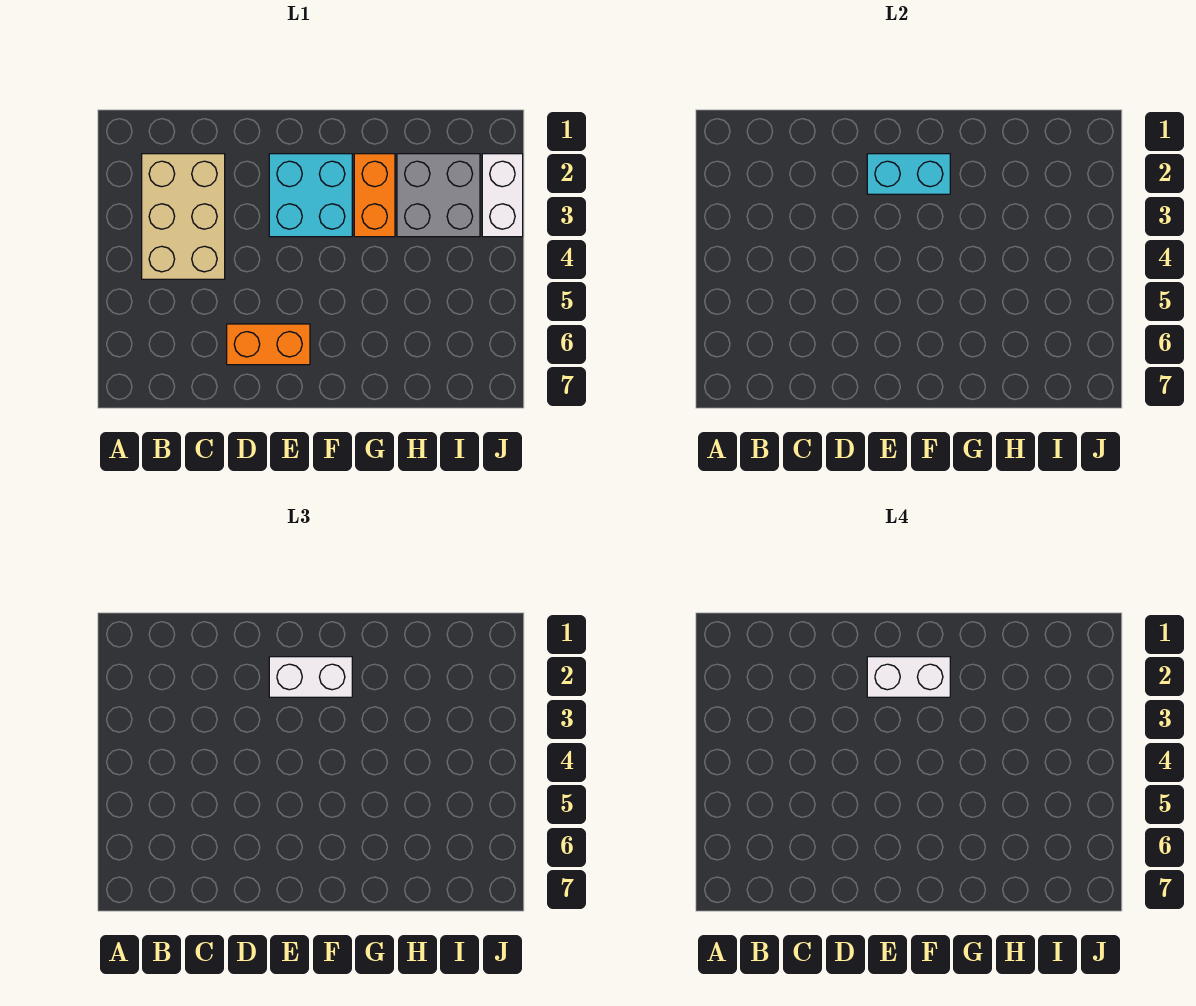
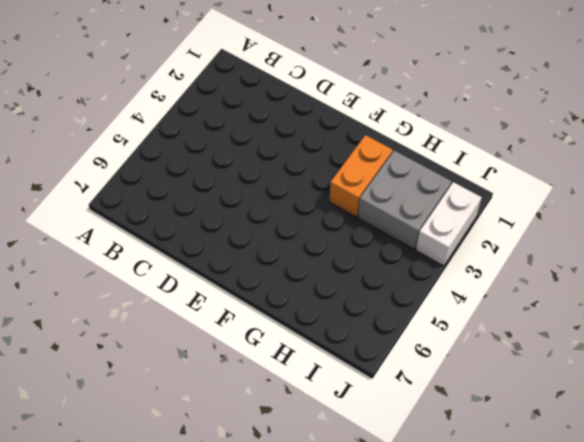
none -> tan 2x3 brick [142,154,225,279]
none -> orange 1x2 brick [227,324,310,365]

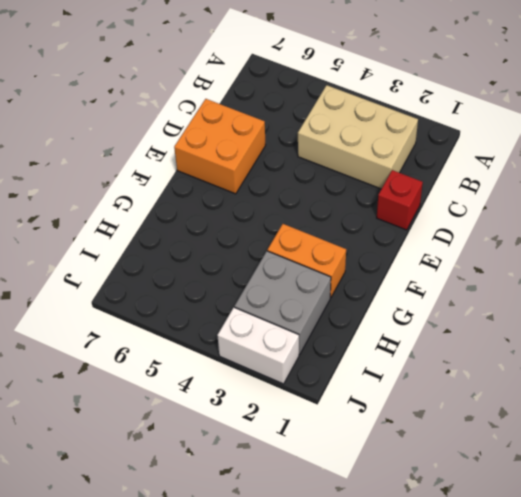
red 1x1 brick [377,170,423,230] -> none
orange 2x2 brick [174,99,266,194] -> orange 1x2 brick [227,324,310,365]
none -> cyan 2x2 brick [269,154,352,237]
none -> cyan 1x2 brick [867,154,950,194]

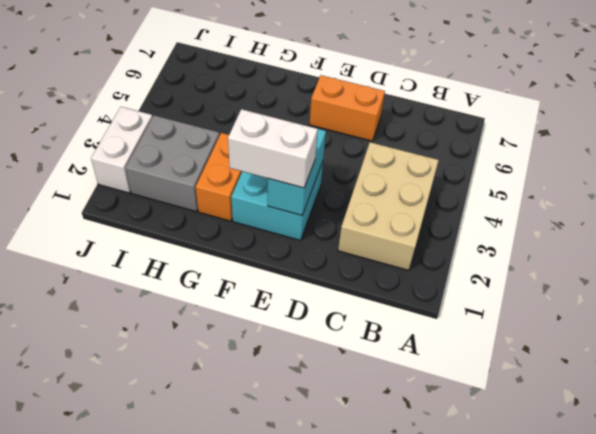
cyan 1x2 brick [268,129,326,215] -> cyan 1x2 brick turned to [867,154,950,194]
none -> white 1x2 brick [867,657,950,697]

